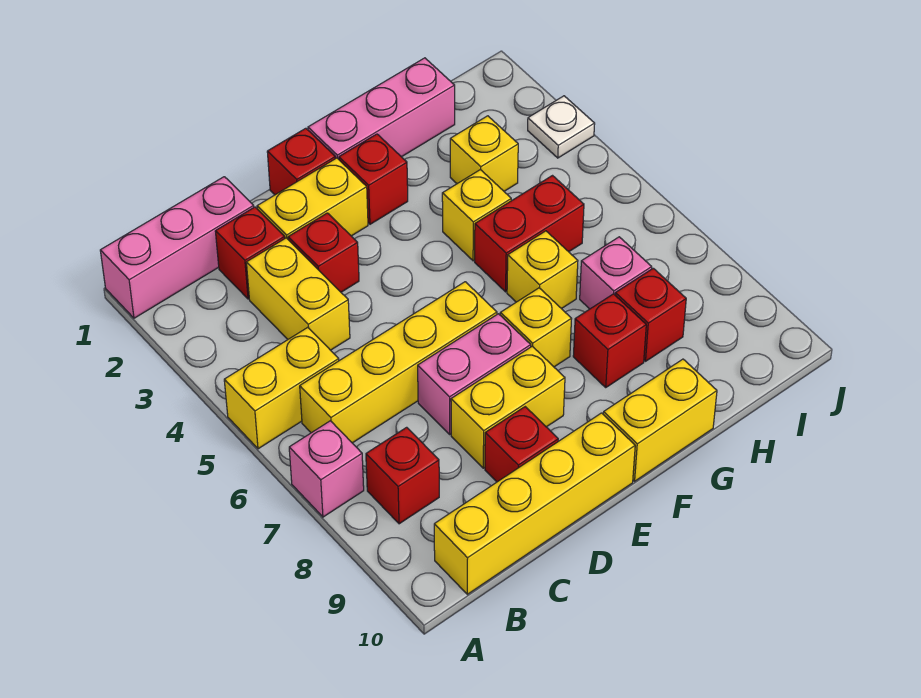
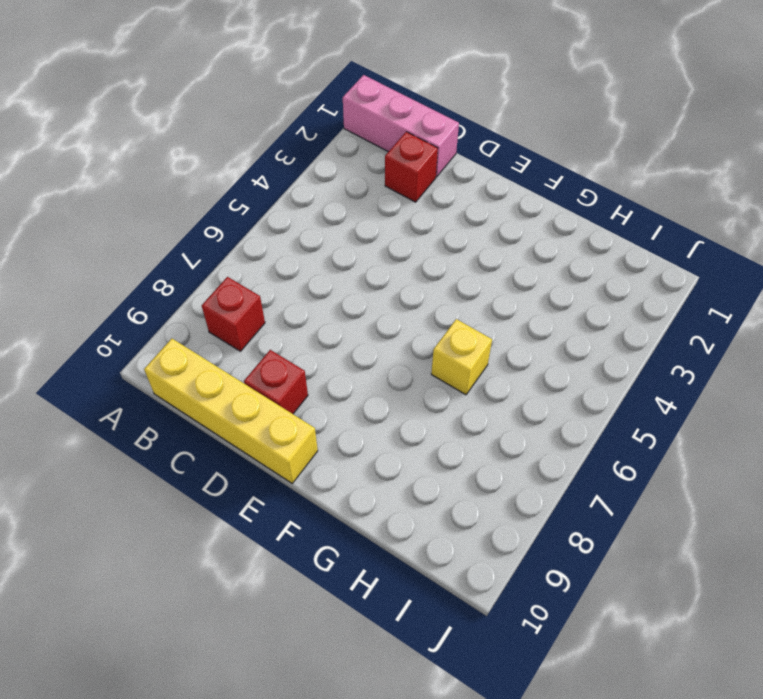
none -> yellow 1x2 brick [224,327,339,449]
none -> pink 1x1 brick [289,421,364,517]
none -> yellow 1x4 brick [300,282,497,443]

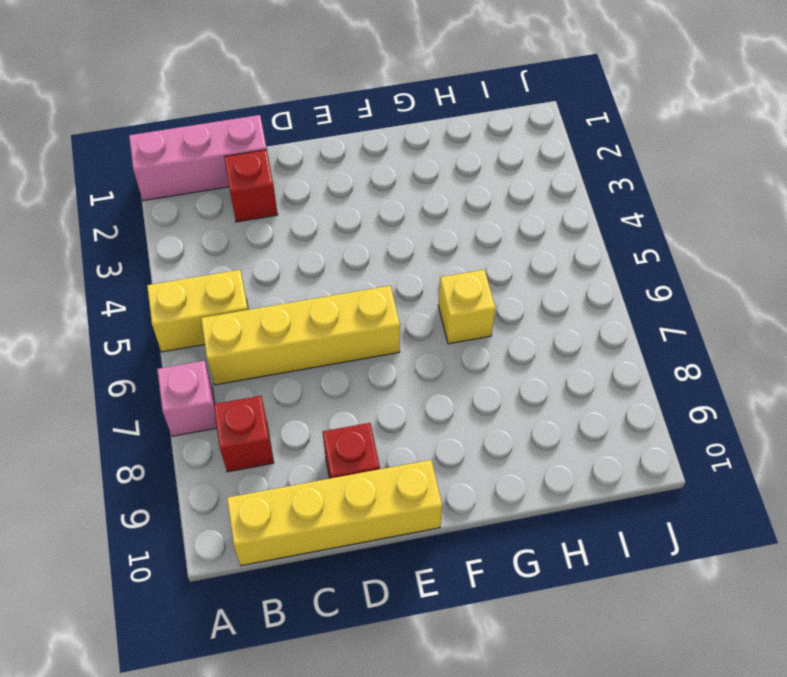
none -> yellow 1x2 brick [246,238,350,350]
none -> yellow 1x2 brick [257,158,368,239]
none -> red 1x1 brick [288,213,359,292]

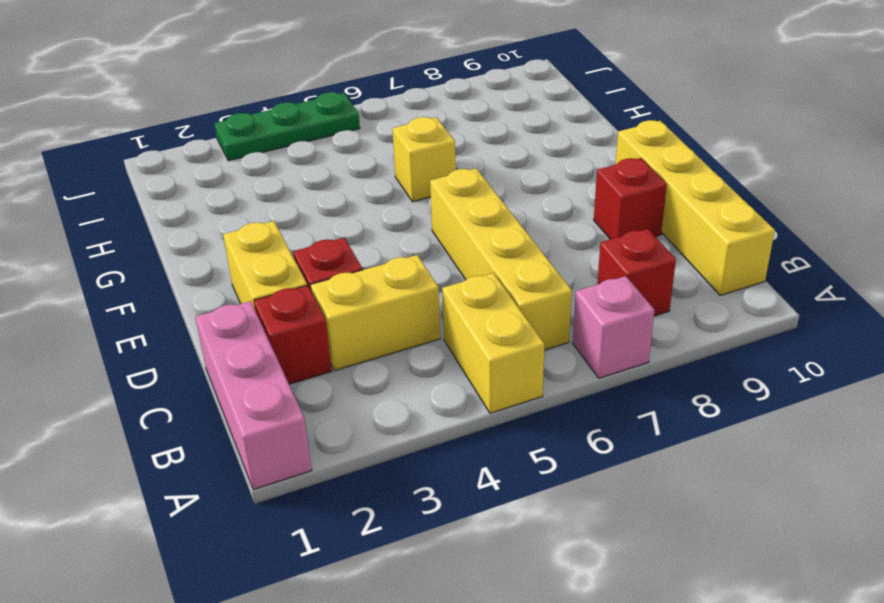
green 1x3 plate [214,92,360,161] -> white 1x1 plate [528,96,595,158]
none -> pink 1x2 brick [418,314,531,434]
none -> yellow 1x2 brick [451,346,565,468]
none -> red 1x1 brick [267,128,335,195]

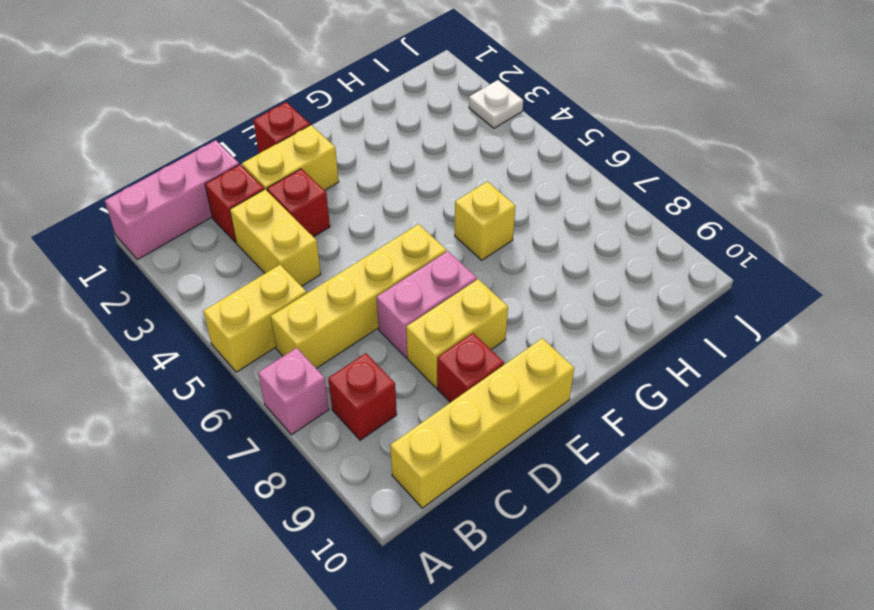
none -> pink 1x3 brick [308,58,455,159]
none -> red 1x1 brick [339,134,408,224]
none -> yellow 1x1 brick [500,288,571,367]

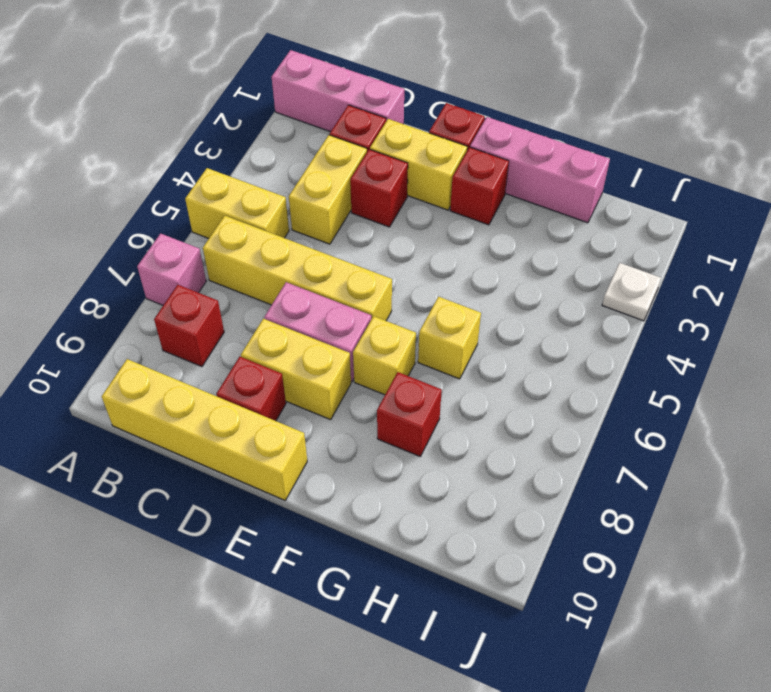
none -> yellow 1x2 brick [603,359,717,481]
none -> yellow 1x1 brick [442,170,511,261]
none -> red 1x2 brick [475,176,584,292]

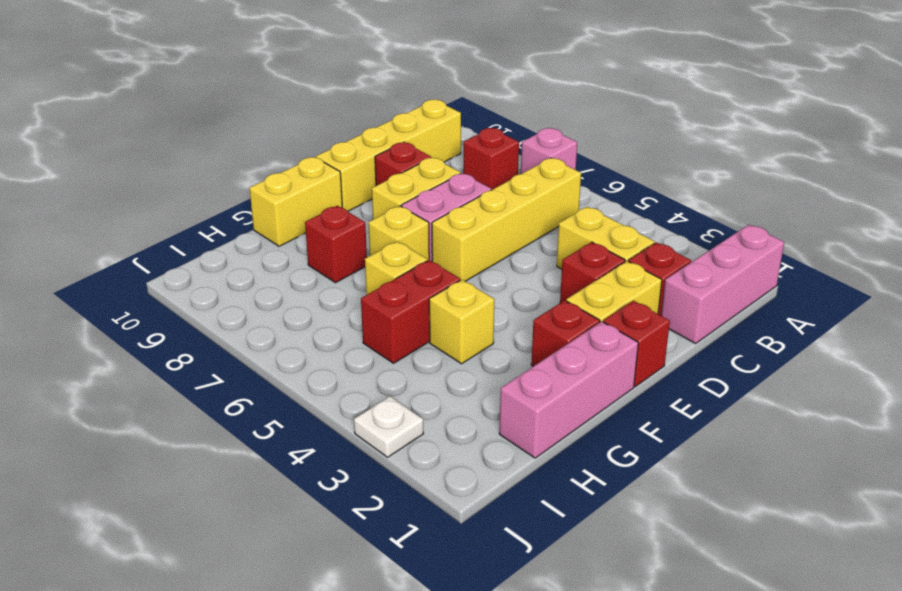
none -> yellow 1x2 brick [224,327,339,449]
none -> yellow 1x1 brick [450,116,518,191]
none -> pink 1x1 brick [580,237,652,309]

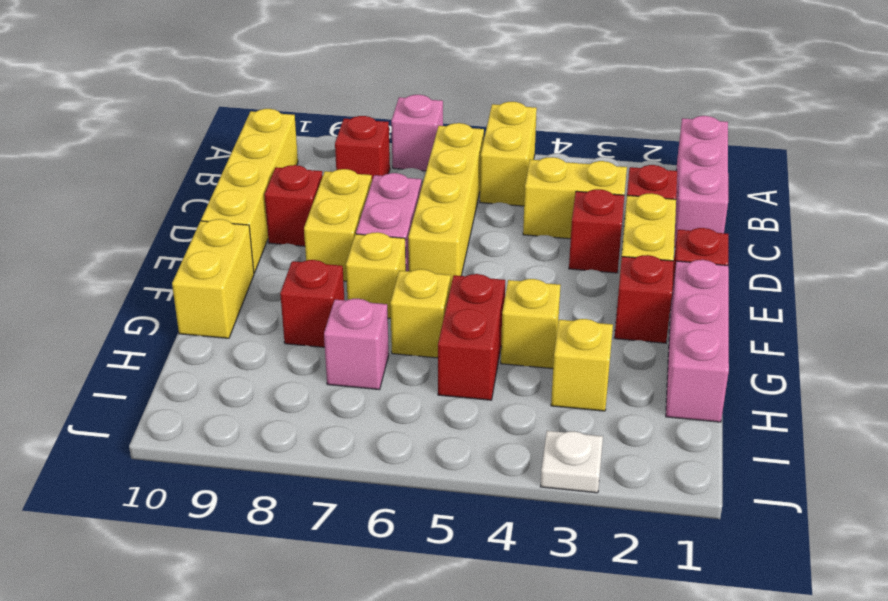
none -> red 1x1 brick [615,268,686,361]

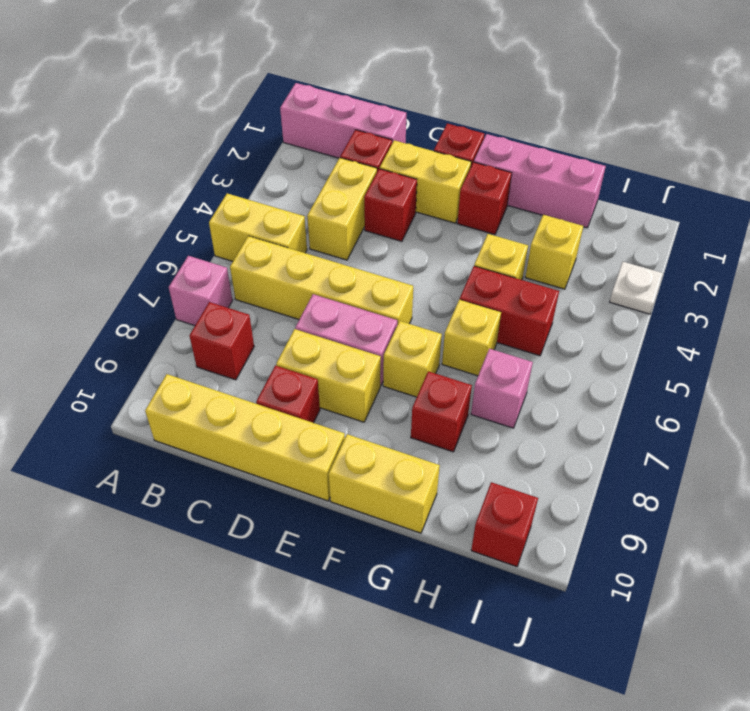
red 1x1 brick [471,482,538,567] -> red 1x1 brick moved to [615,268,686,361]

